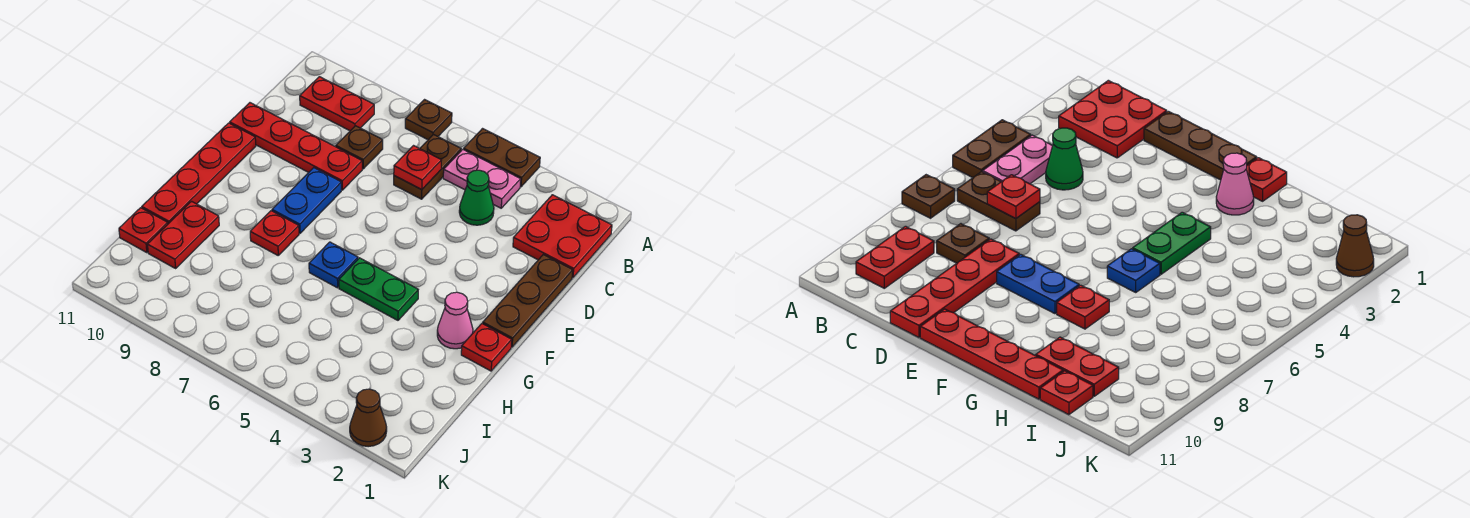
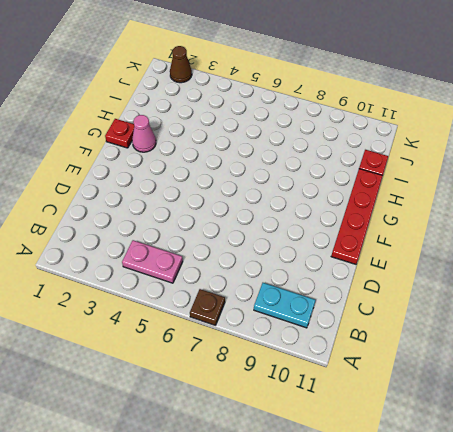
cyan 1x2 plate [254,283,316,328] -> red 1x2 plate [300,77,374,131]
none -> brown 1x2 plate [464,129,540,187]
none -> red 2x2 plate [513,195,612,278]
none -> brown 1x2 plate [394,135,461,199]

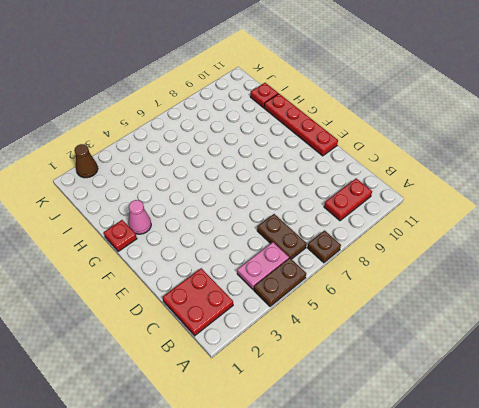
none -> green 1x1 cone [459,170,494,225]
none -> brown 1x1 plate [336,126,383,169]
none -> brown 1x3 plate [483,254,573,347]

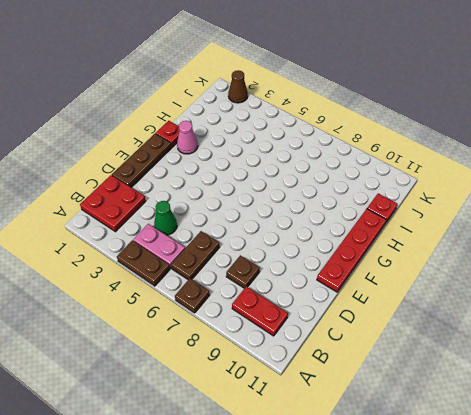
none -> red 1x4 plate [230,103,362,190]
none -> blue 1x2 plate [272,168,341,233]
none -> green 1x2 plate [339,258,418,320]

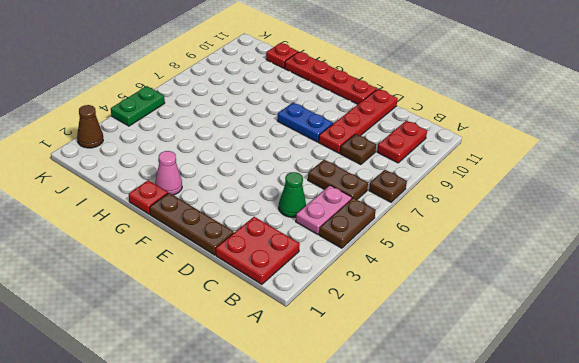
green 1x2 plate [111,86,165,126] -> green 1x2 plate moved to [339,258,418,320]
none -> blue 1x1 plate [309,242,358,288]
none -> red 1x1 plate [250,211,299,255]
none -> red 1x2 plate [147,201,219,268]

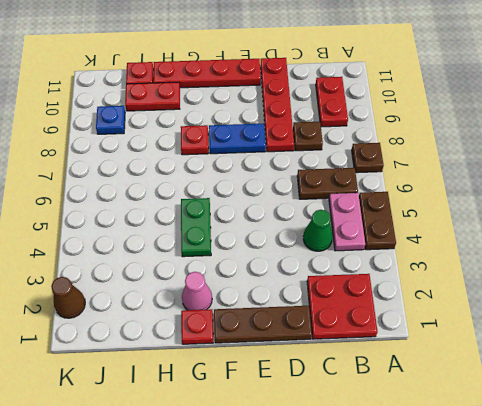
blue 1x1 plate [96,106,125,134] -> blue 1x1 plate moved to [309,242,358,288]
none -> red 1x1 plate [394,146,441,190]

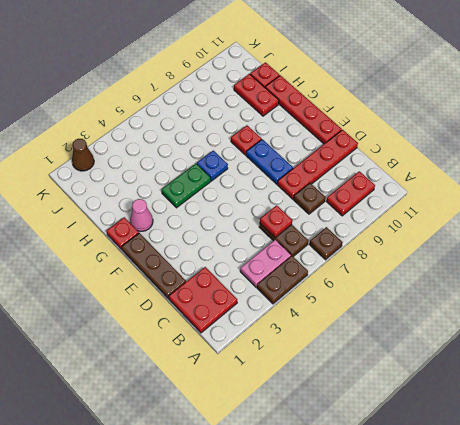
none -> green 1x1 cone [459,170,494,225]

